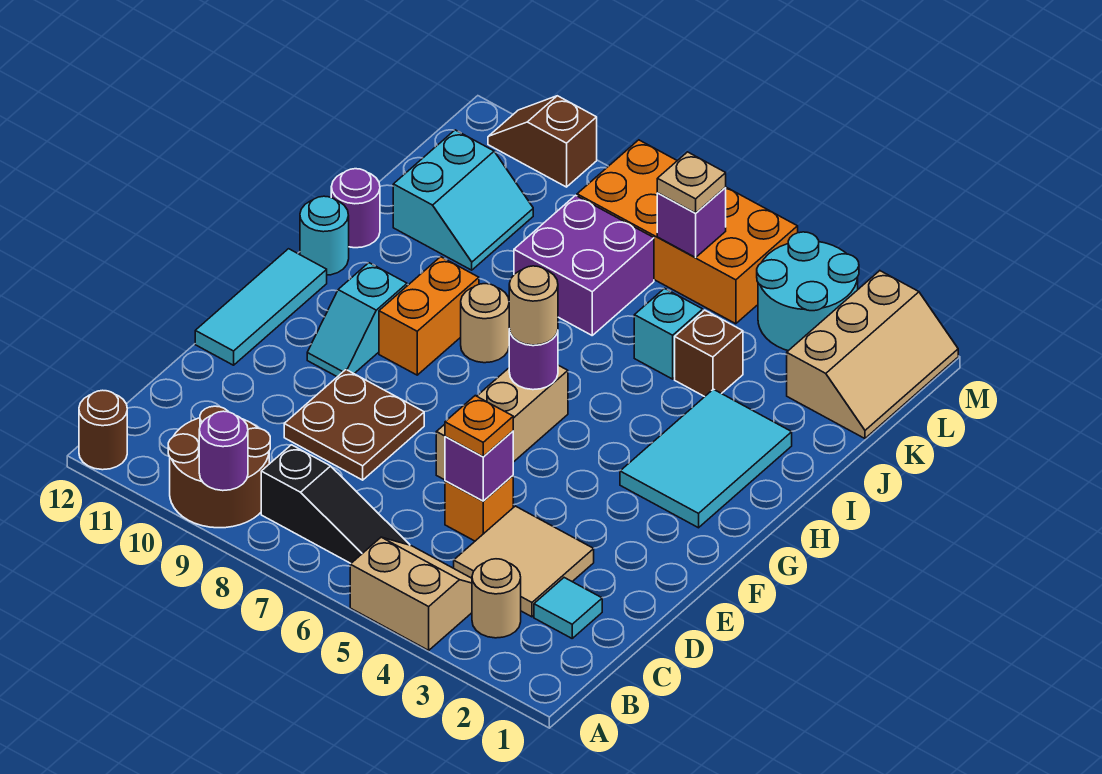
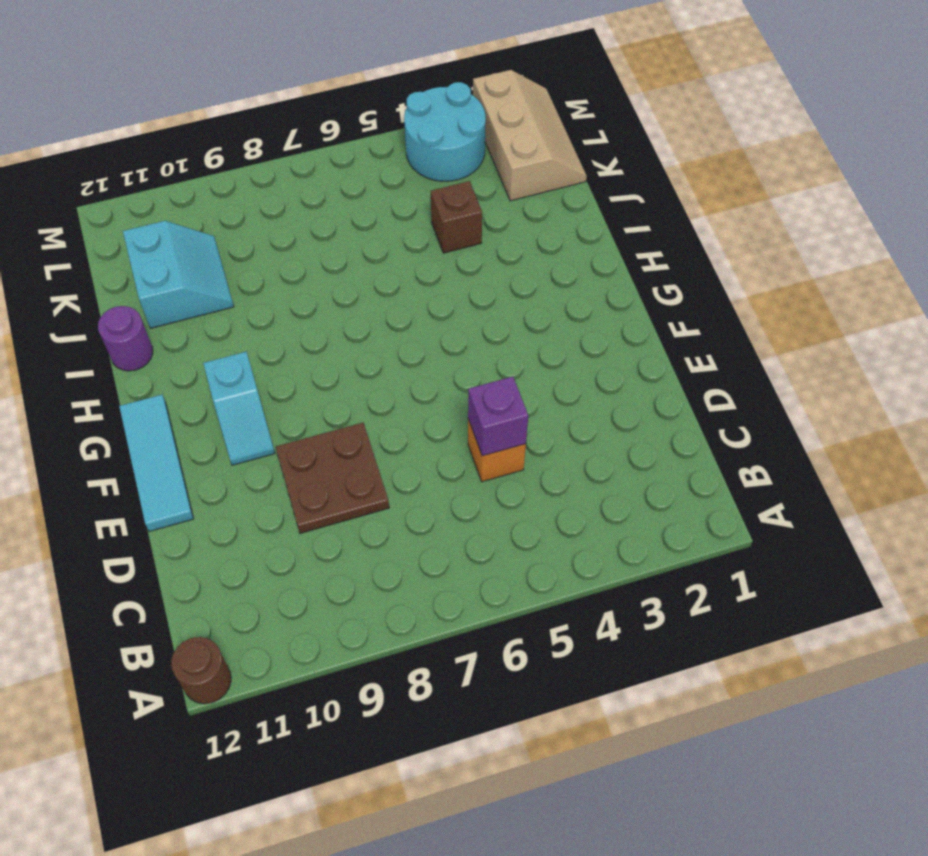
none -> tan 2x2 slope [350,537,472,650]
none -> brown 2x2 round brick [168,406,270,528]
none -> tan 1x1 round brick [472,559,521,638]
none -> black 1x3 slope [261,445,410,563]

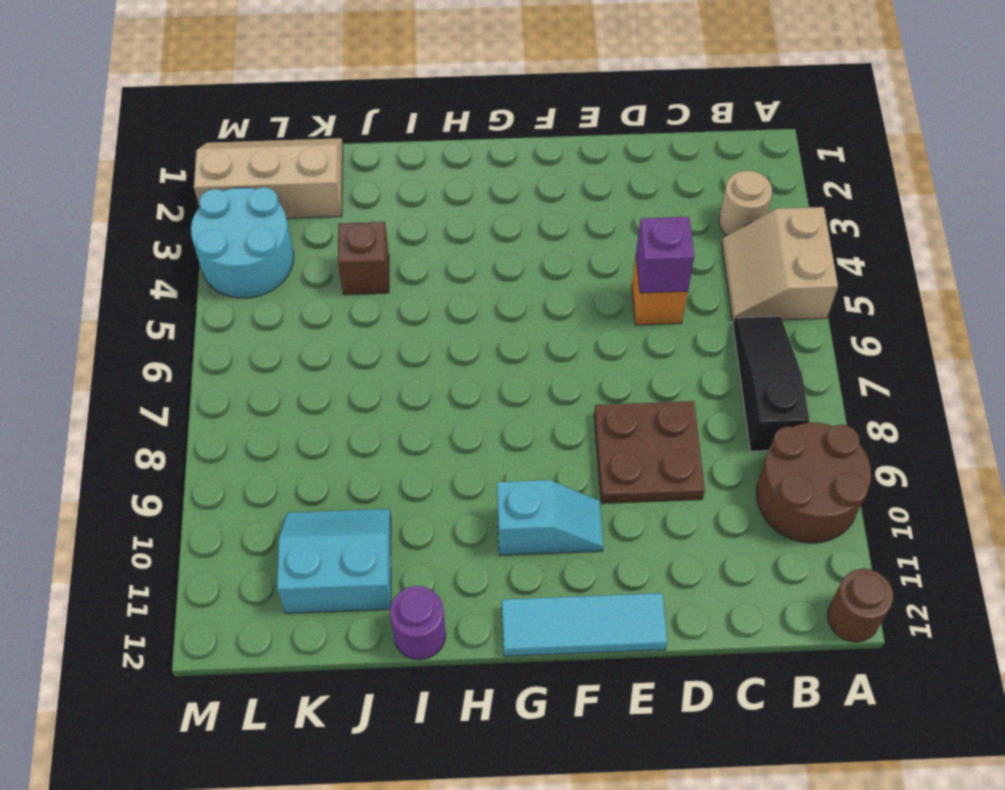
none -> cyan 1x1 tile [534,578,602,638]
none -> tan 2x2 tile [454,506,594,617]
none -> tan 1x3 brick [436,365,568,480]
none -> cyan 2x3 tile [620,389,792,528]

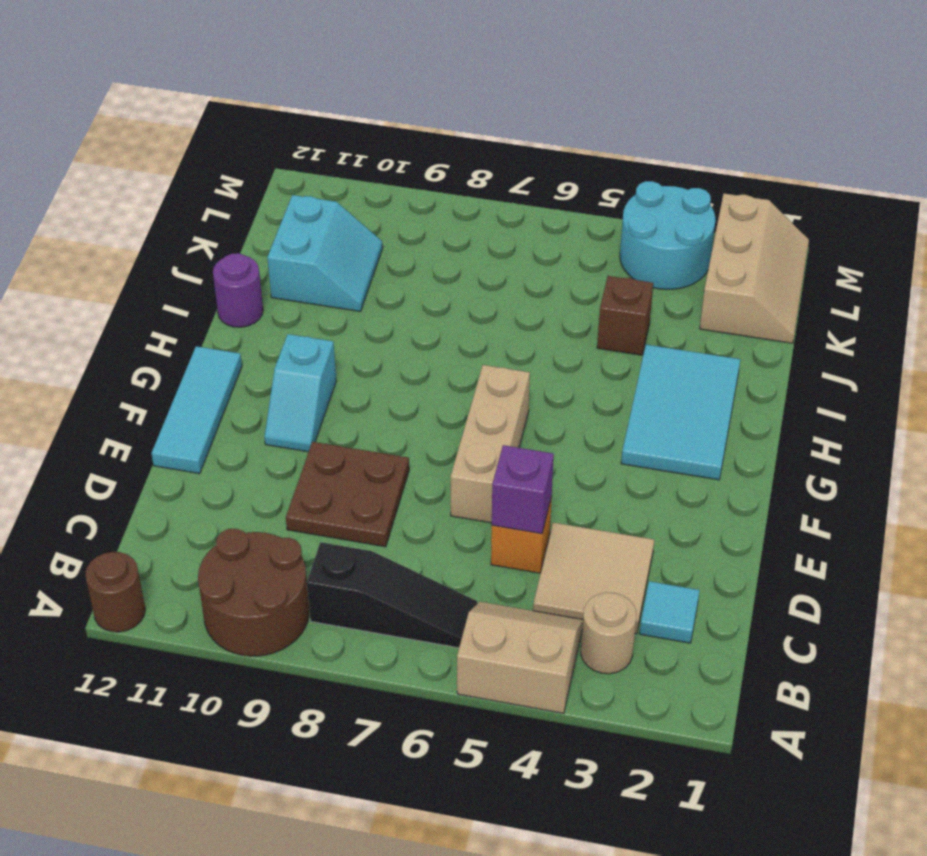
none -> orange 1x2 brick [379,257,479,375]
none -> tan 1x1 round brick [461,284,509,363]
none -> cyan 1x1 round brick [300,196,349,275]
none -> cyan 1x1 brick [634,288,703,379]

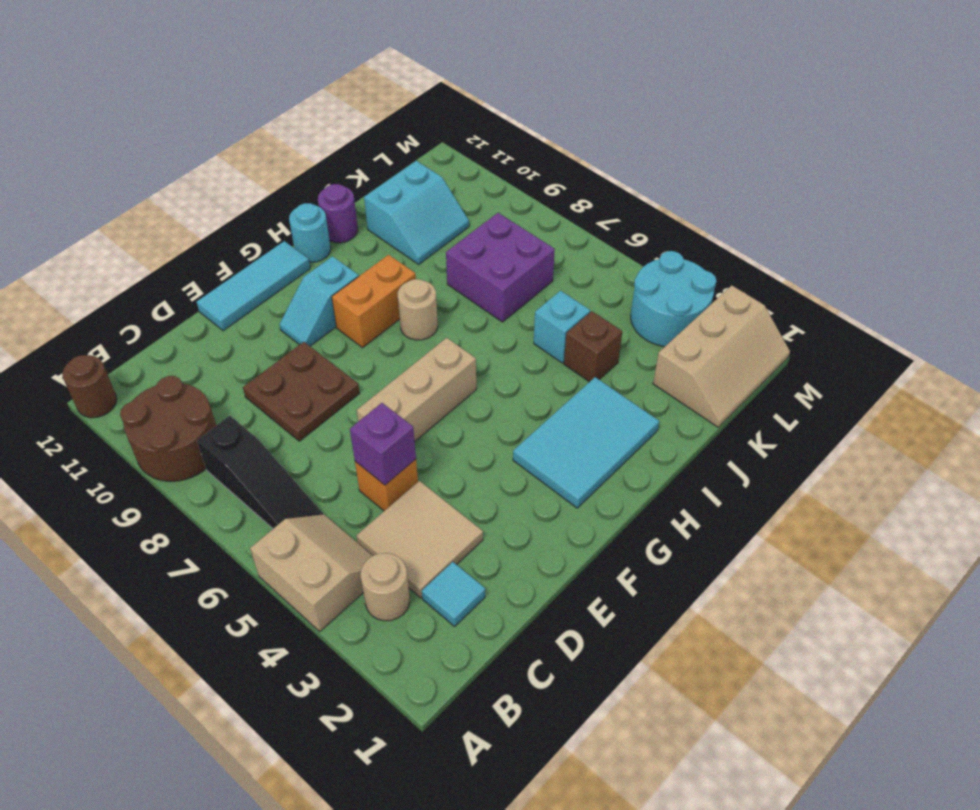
none -> orange 2x4 brick [577,140,798,324]
none -> brown 1x2 slope [488,96,597,187]
none -> purple 1x1 round brick [199,411,248,491]
none -> purple 1x1 round brick [509,329,558,390]

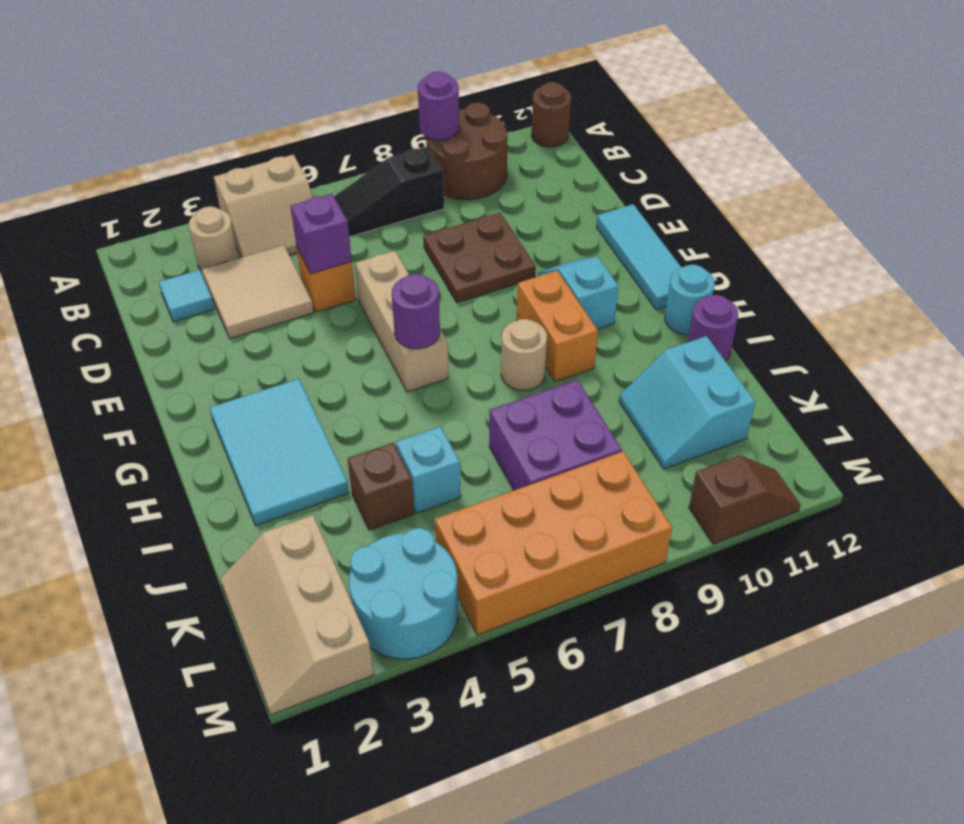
none -> purple 1x1 brick [657,187,726,257]
none -> orange 1x1 plate [445,396,513,457]
none -> tan 1x1 round brick [509,266,558,345]
none -> tan 1x1 plate [657,152,726,213]

